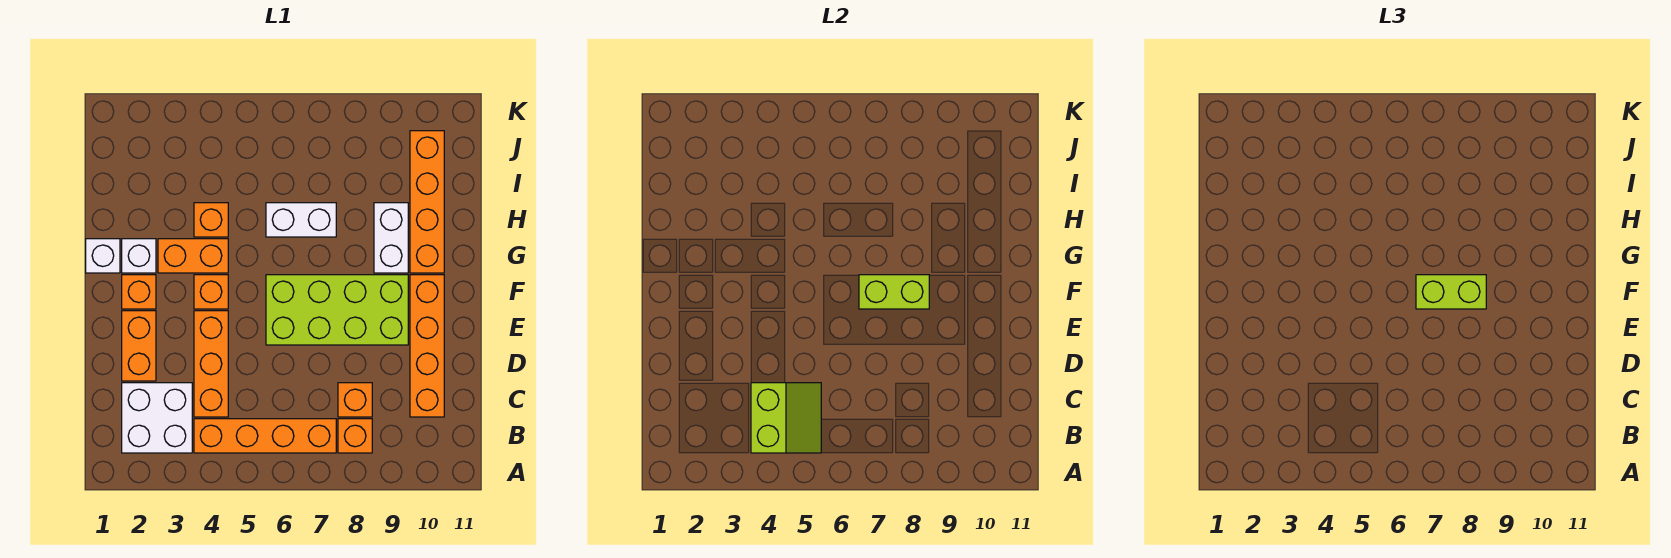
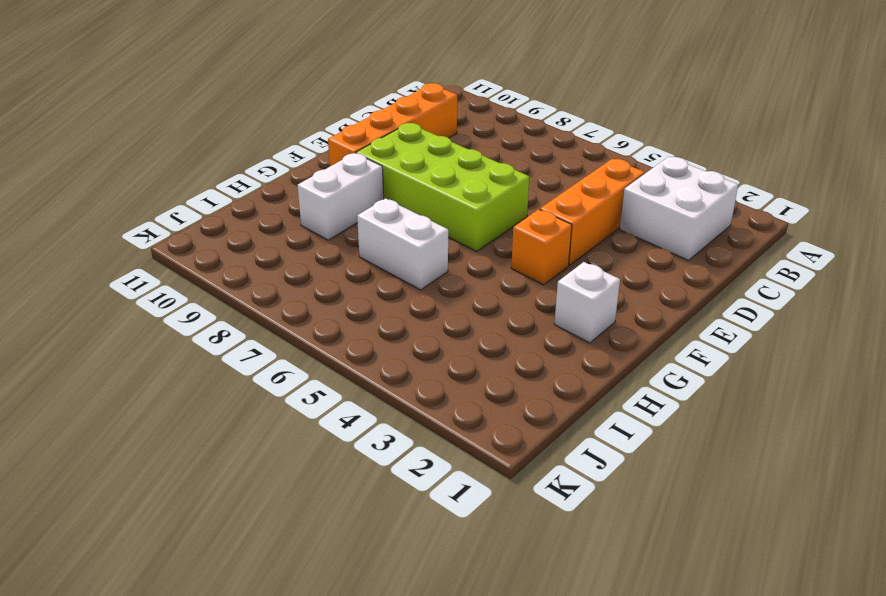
none -> orange 1x4 brick [194,419,336,453]
none -> orange 1x1 brick [338,419,372,453]
none -> orange 1x1 brick [338,383,372,417]

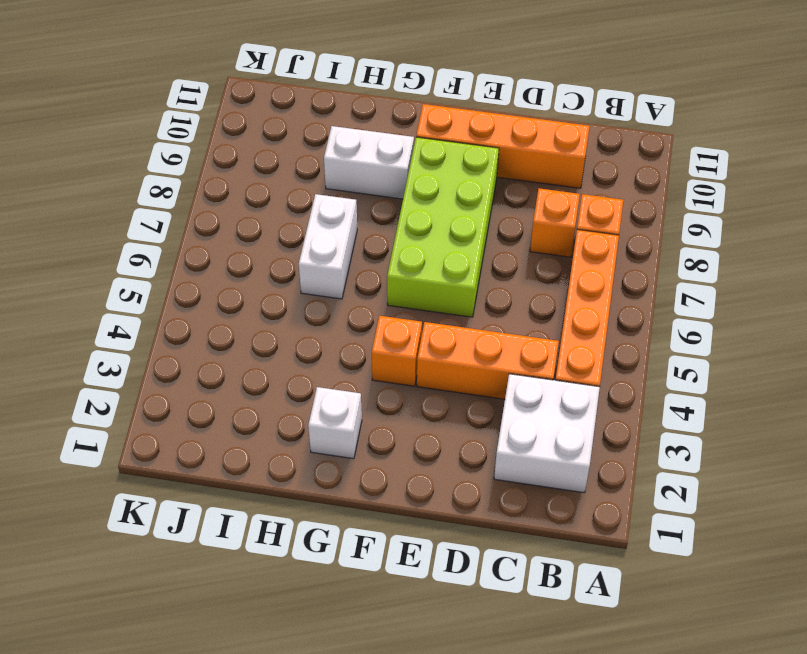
none -> orange 1x2 brick [122,311,156,381]
none -> orange 1x1 brick [122,275,156,309]
none -> white 1x1 brick [86,239,120,273]

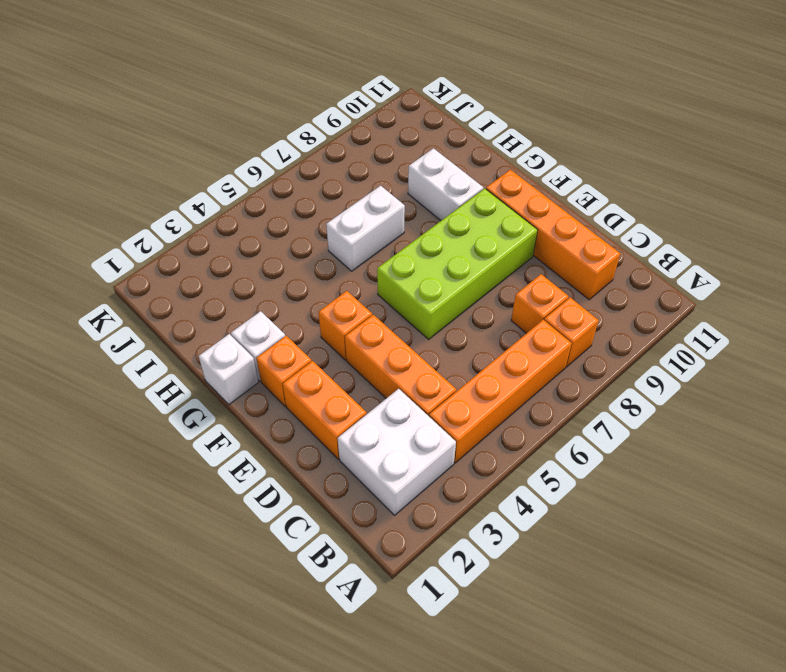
none -> orange 1x2 brick [158,239,228,273]
none -> orange 1x4 brick [410,131,444,273]
none -> orange 1x1 brick [194,203,228,237]

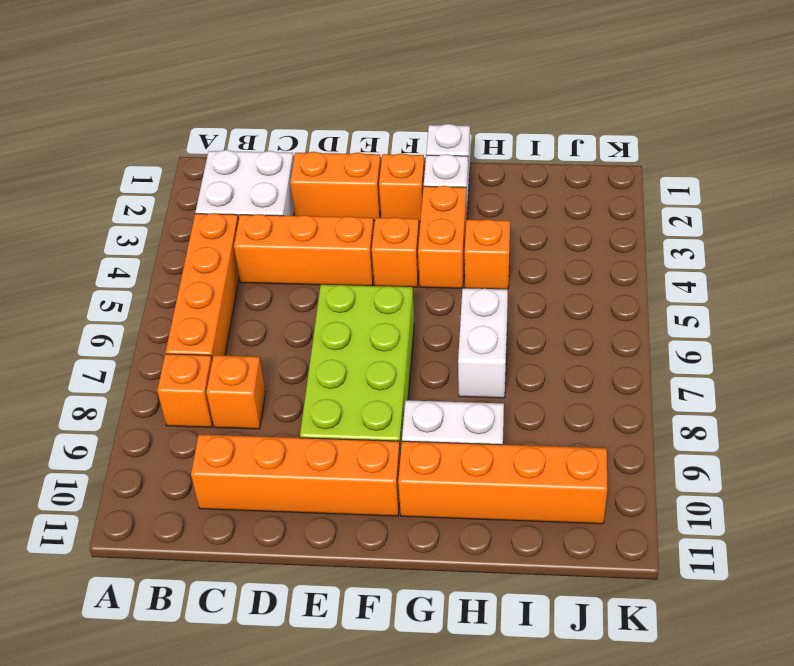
none -> lime 2x2 slope [751,383,821,453]
none -> lime 1x2 brick [859,275,929,309]
none -> lime 1x2 brick [1416,275,1486,309]

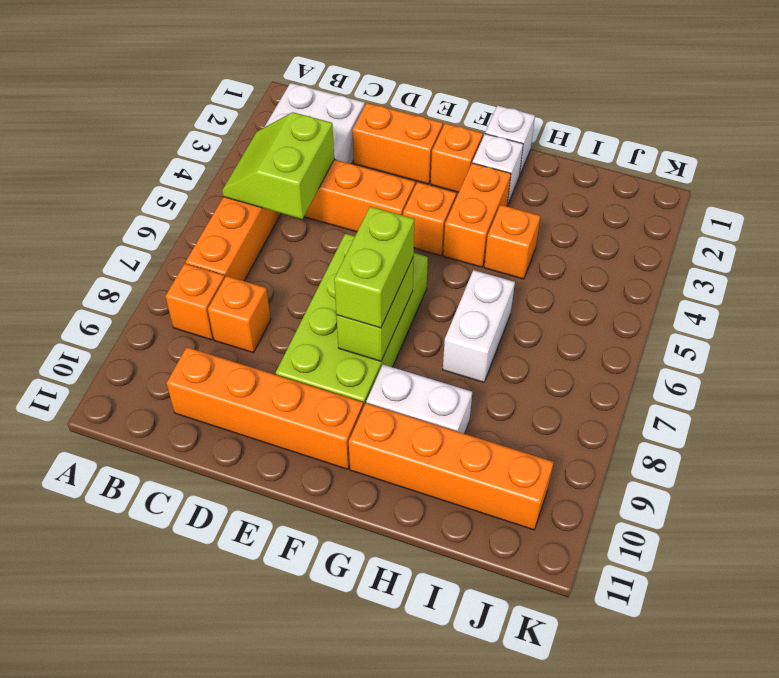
lime 2x2 slope [222,112,334,219] -> lime 2x2 slope turned to [751,383,821,453]

